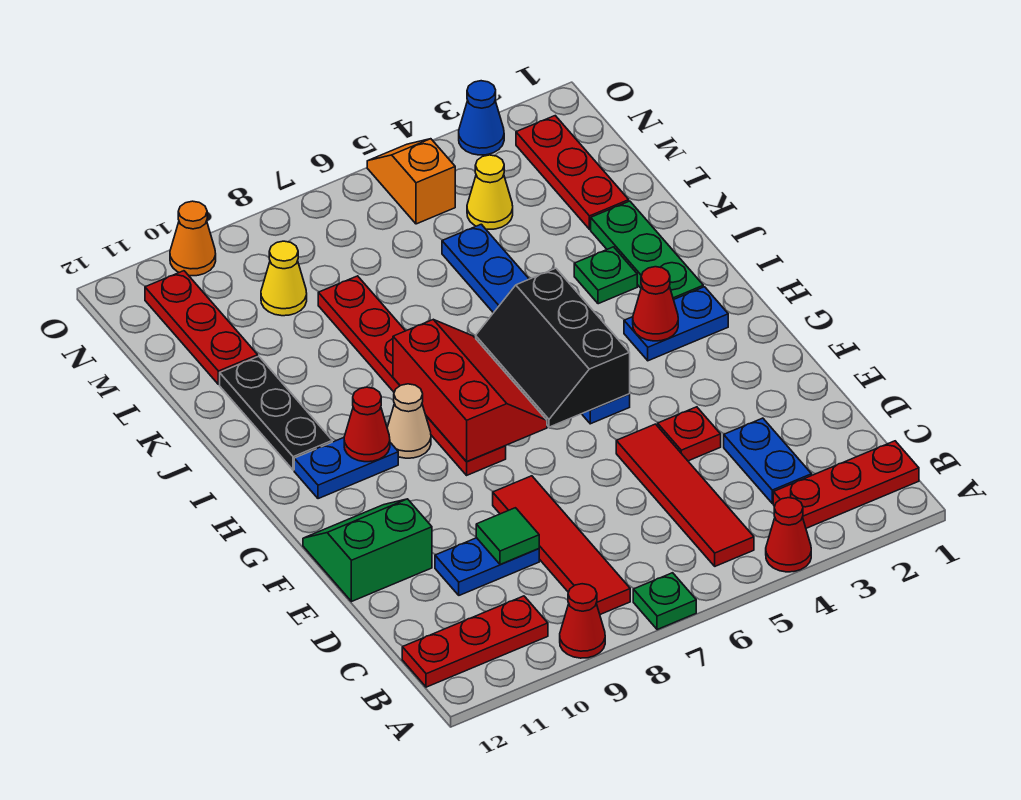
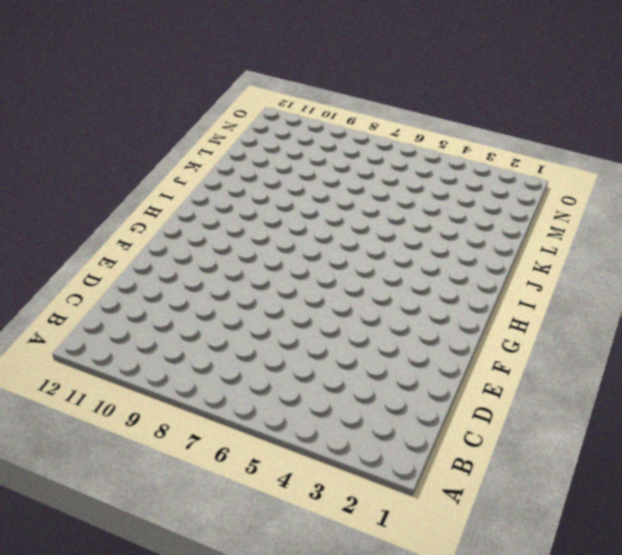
none -> red 1x1 cone [766,498,811,572]
none -> green 1x1 plate [633,573,696,630]
none -> red 1x1 cone [560,584,605,658]
none -> red 1x3 plate [773,441,919,528]

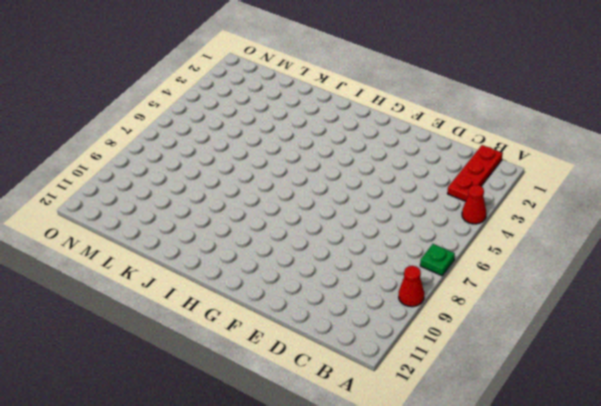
none -> red 1x4 tile [616,424,754,566]
none -> red 1x4 tile [493,476,630,614]
none -> red 1x3 plate [402,596,548,687]
none -> blue 1x2 plate [724,418,812,503]

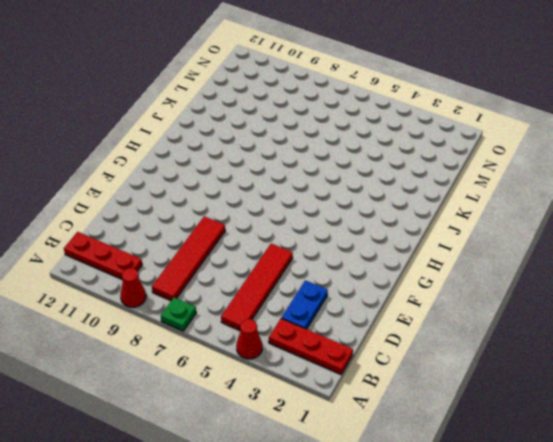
none -> blue 1x2 plate [435,538,539,595]
none -> red 1x1 plate [658,407,721,461]
none -> green 2x2 slope [303,499,432,602]
none -> blue 1x6 plate [442,224,630,424]

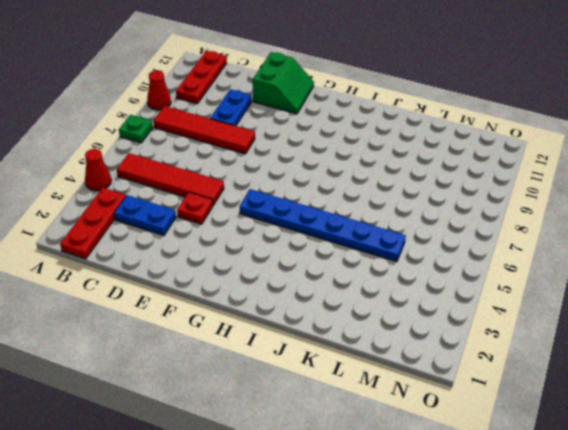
none -> red 1x6 plate [318,276,506,475]
none -> blue 1x2 plate [624,287,728,361]
none -> tan 1x1 cone [387,384,431,458]
none -> blue 1x2 plate [294,438,398,499]

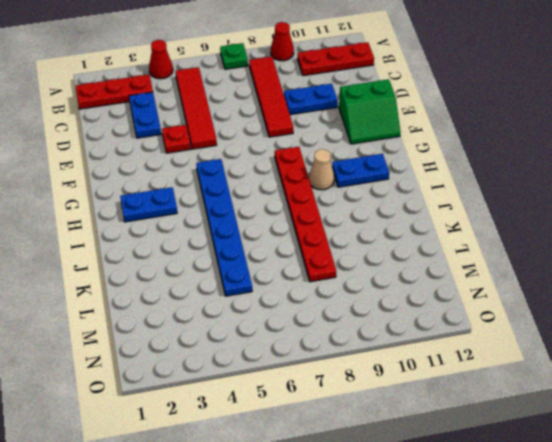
none -> green 1x3 plate [591,201,703,300]
none -> black 1x3 plate [220,356,332,470]
none -> green 1x1 plate [574,247,637,304]
none -> red 1x3 plate [516,116,629,229]

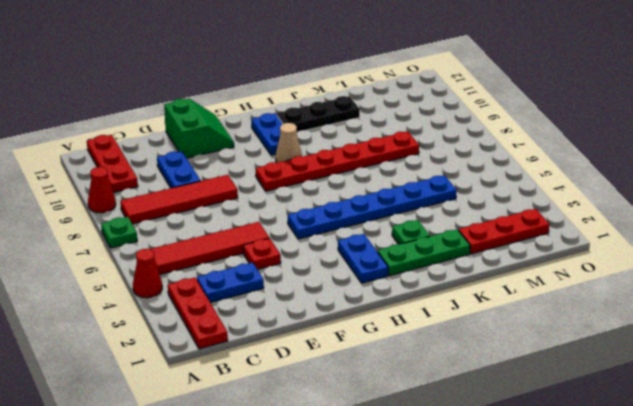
none -> red 1x3 plate [145,271,258,384]
none -> yellow 1x1 cone [467,155,513,229]
none -> yellow 1x1 cone [261,241,307,316]
none -> orange 1x2 slope [367,139,455,224]

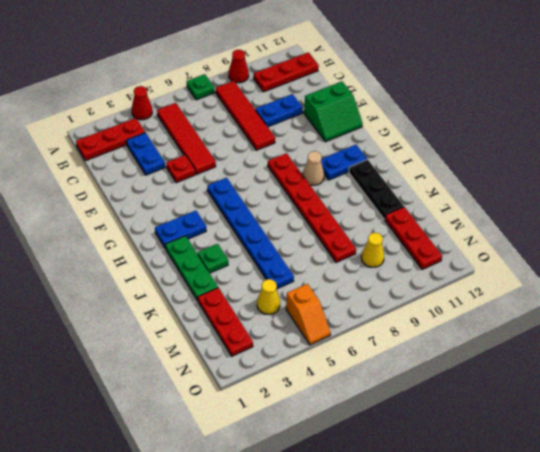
none -> blue 1x1 cone [459,81,504,155]
none -> orange 1x1 cone [170,201,216,276]
none -> green 1x1 tile [476,508,539,564]
none -> black 2x3 slope [476,268,630,427]

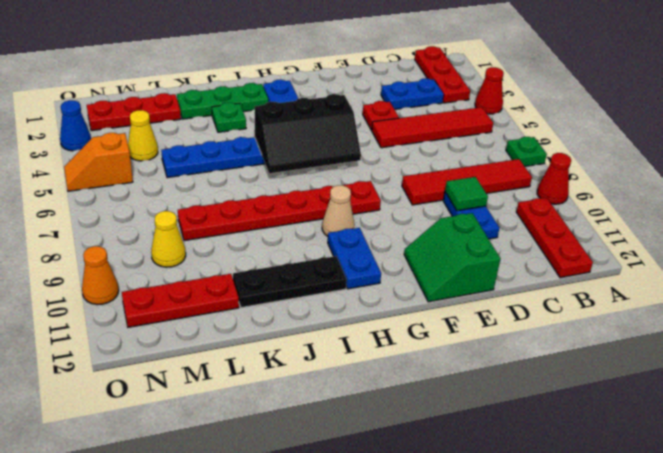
none -> red 2x3 slope [393,320,547,462]
none -> red 1x1 cone [633,267,678,341]
none -> red 1x1 cone [344,387,390,462]

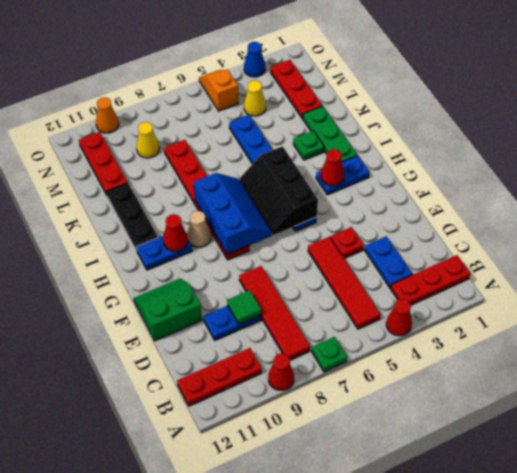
blue 2x3 slope [194,173,272,255] -> red 2x3 slope [393,320,547,462]

